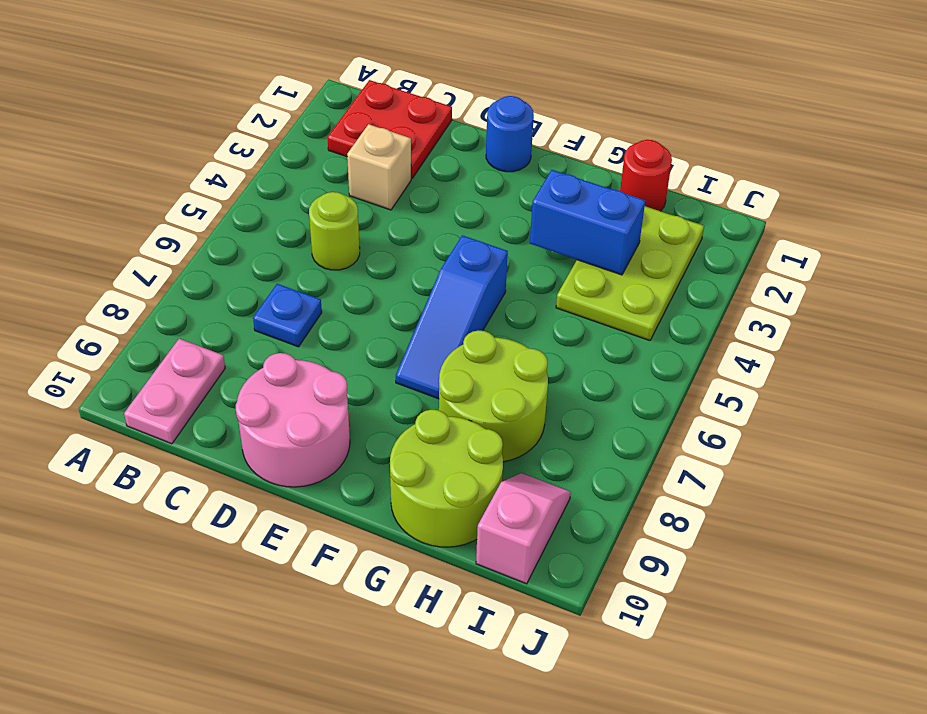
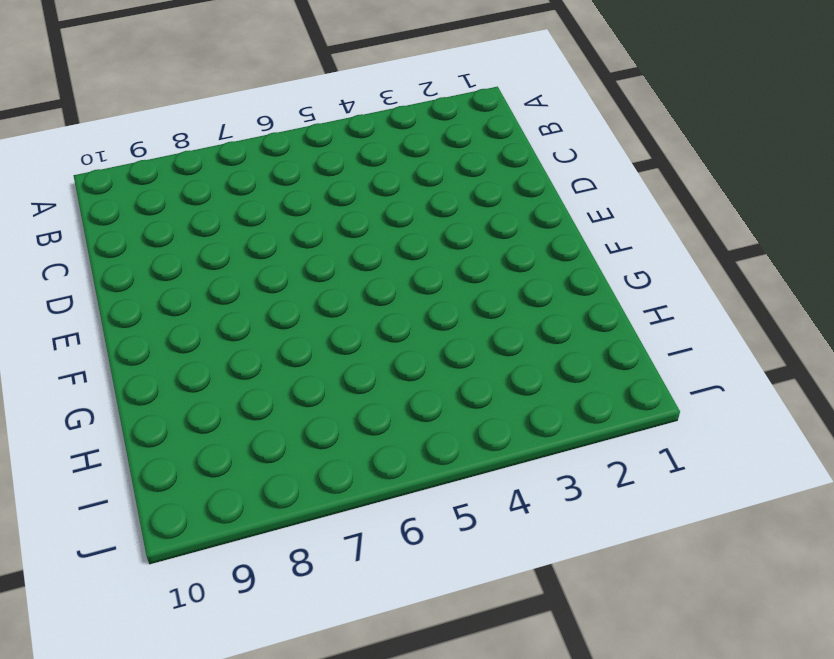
none -> red 2x2 plate [328,80,452,178]
none -> pink 1x2 plate [124,339,225,444]
none -> tan 1x1 brick [347,124,411,210]

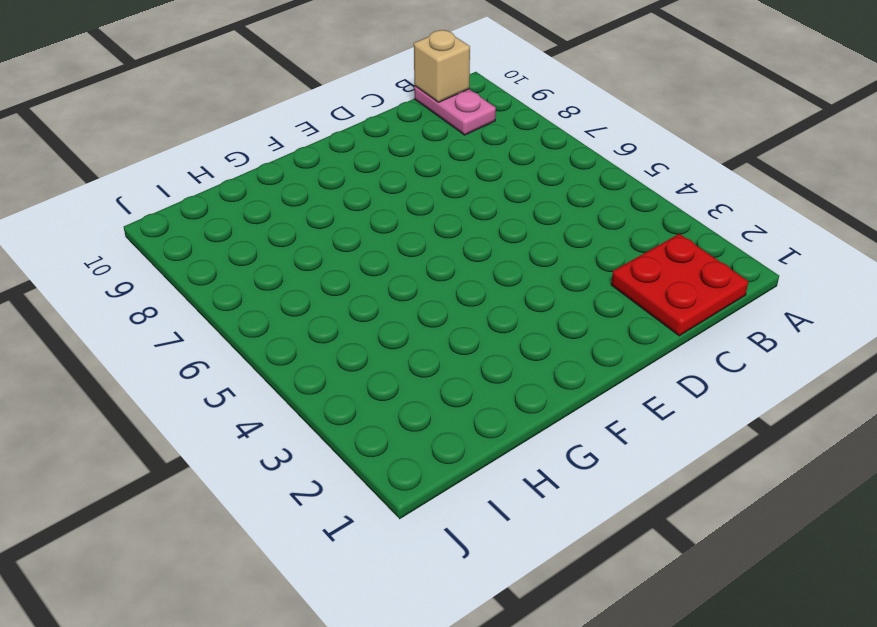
tan 1x1 brick [414,30,470,102] -> tan 1x1 brick moved to [347,124,411,210]
none -> lime 1x1 round brick [309,192,360,270]
none -> blue 1x1 plate [253,284,322,347]
none -> pink 2x2 round brick [236,353,350,487]

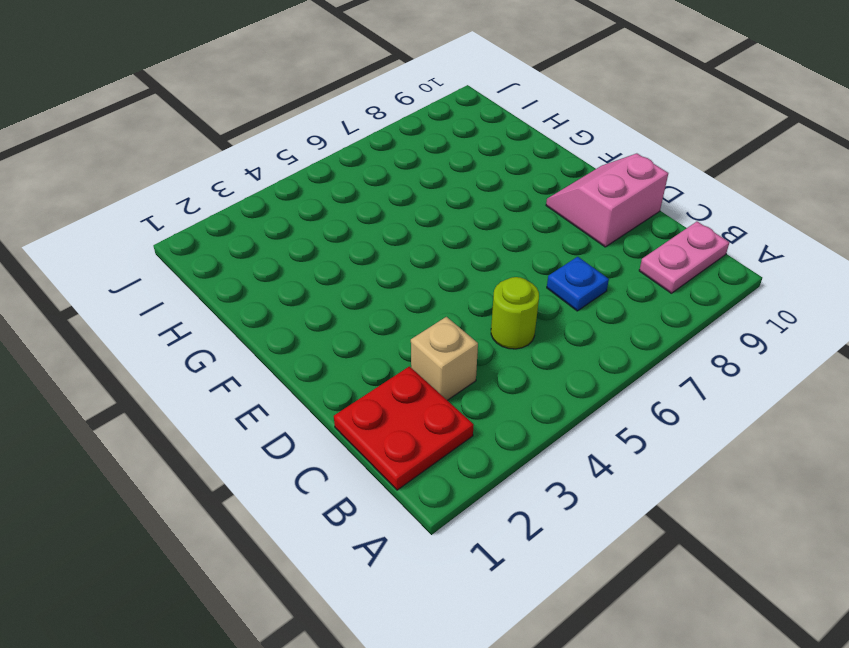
pink 2x2 slope [546,153,668,247] -> pink 2x2 round brick [236,353,350,487]
none -> blue 1x1 round brick [486,96,534,172]
none -> blue 1x3 slope [396,235,508,399]
none -> lime 2x2 round brick [439,330,548,462]

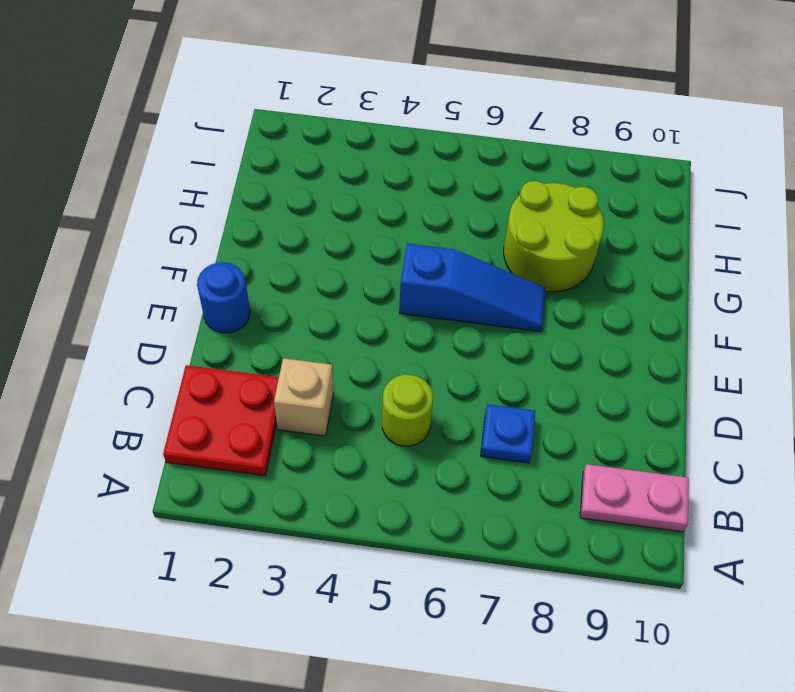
none -> pink 2x2 round brick [236,353,350,487]
none -> lime 2x2 round brick [390,410,503,547]
none -> red 1x1 round brick [620,140,672,211]

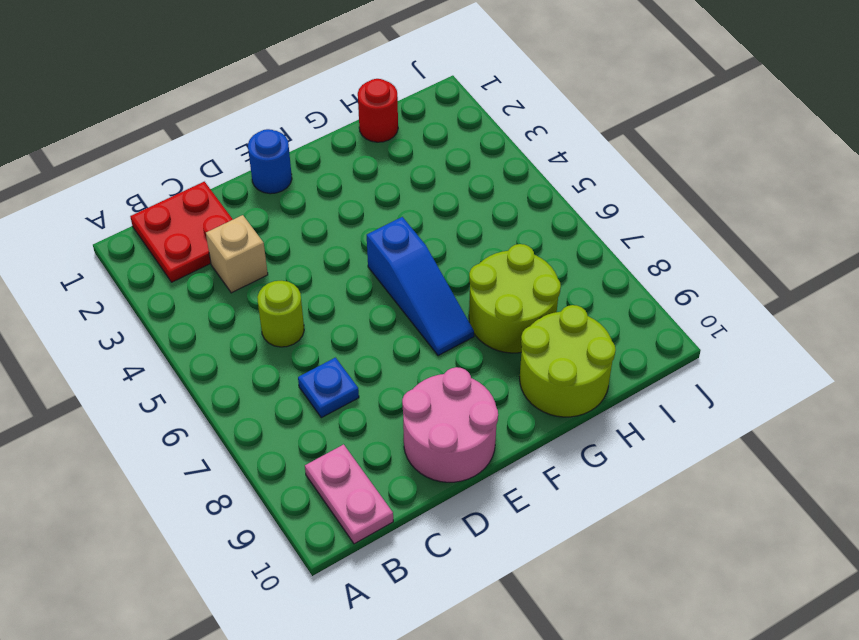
none -> lime 2x3 plate [556,206,704,341]
none -> pink 1x2 slope [476,473,571,584]
none -> blue 1x2 brick [530,170,645,275]

